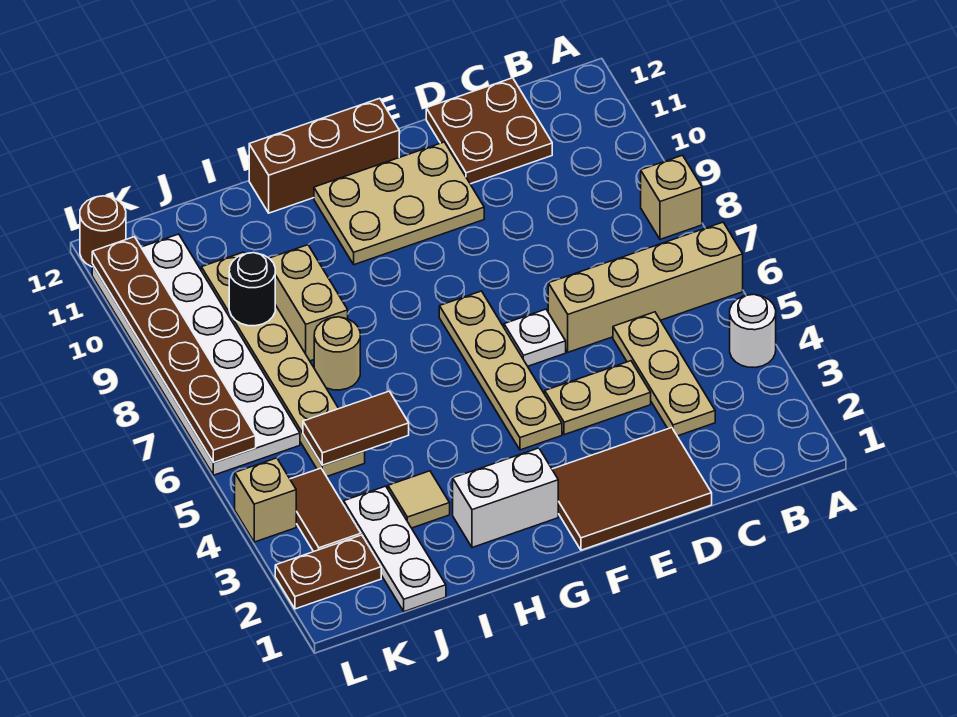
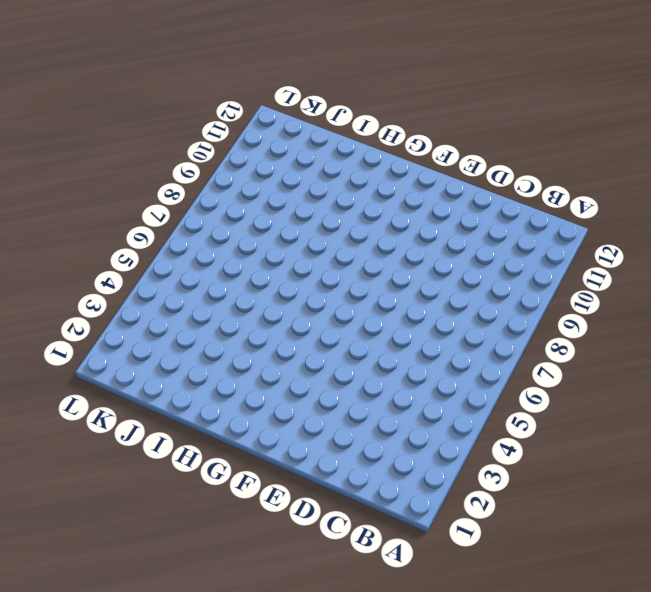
none -> white 1x1 round brick [730,294,776,367]
none -> tan 1x4 brick [548,222,743,352]
none -> tan 1x1 brick [641,155,702,239]

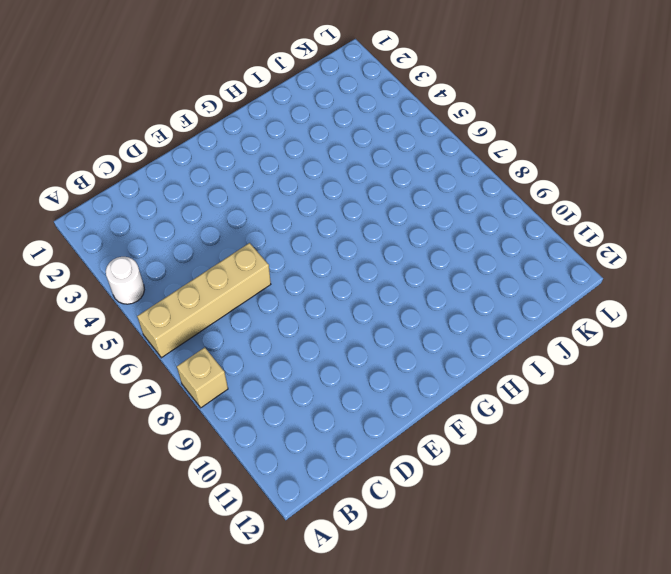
none -> tan 1x3 plate [613,312,715,436]
none -> brown 2x2 plate [426,78,552,184]
none -> brown 2x3 tile [552,428,712,550]

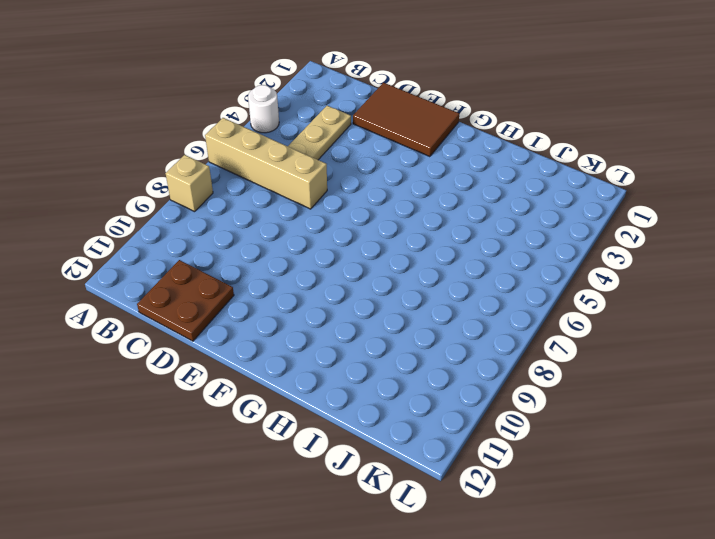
none -> tan 1x2 plate [545,361,651,435]
none -> white 1x1 plate [504,309,566,366]
none -> tan 2x3 plate [314,142,484,265]

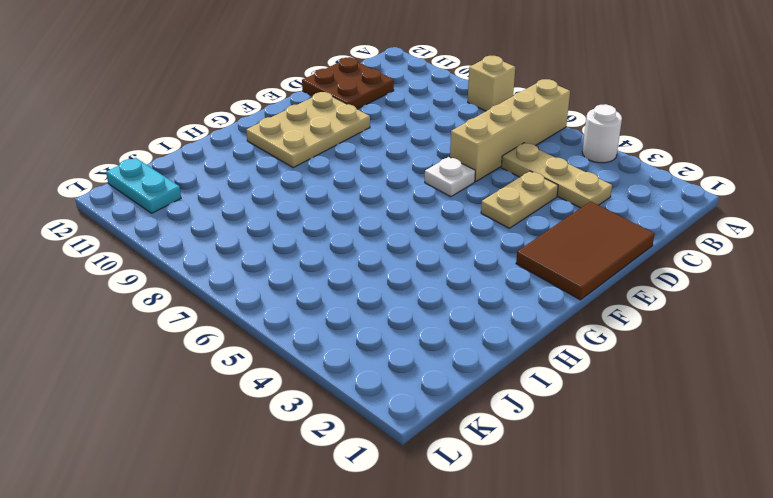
cyan 1x2 plate [106,158,181,213] -> white 2x6 plate [92,234,300,475]
none -> tan 1x4 plate [439,291,562,450]
none -> brown 1x3 brick [249,98,399,213]
none -> white 1x2 brick [453,448,558,548]

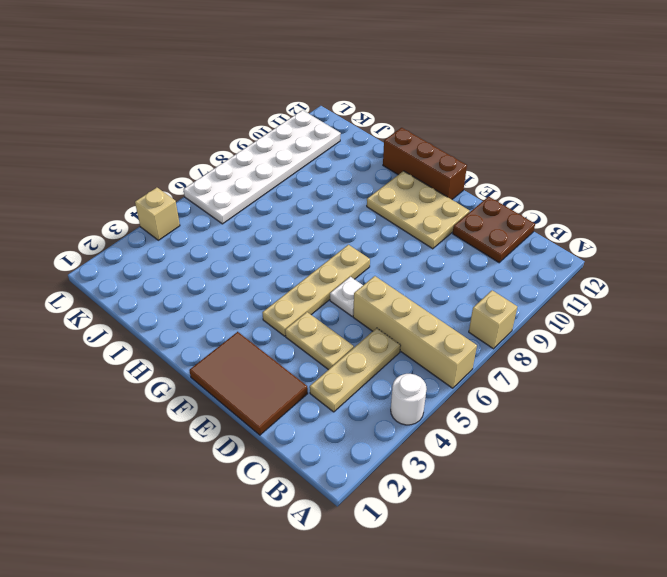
none -> white 1x2 brick [453,448,558,548]
none -> tan 1x1 tile [388,471,450,528]
none -> tan 1x1 round brick [314,317,360,390]

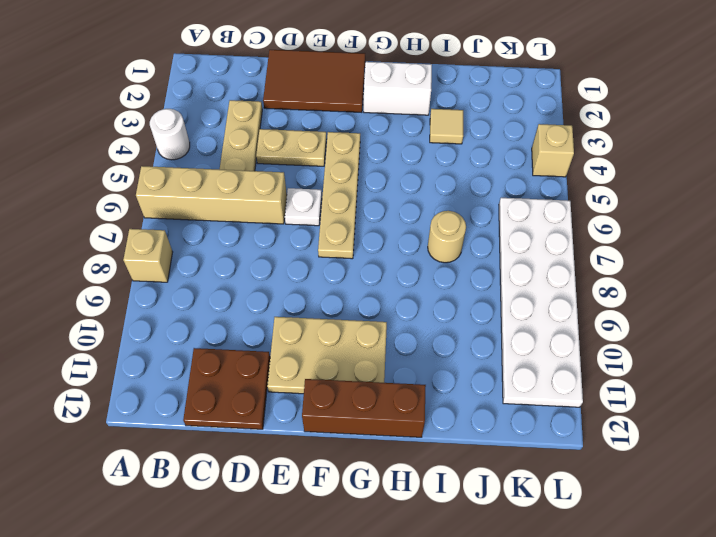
none -> tan 1x2 brick [269,245,348,361]
none -> white 1x3 plate [344,486,446,612]
none -> tan 1x6 plate [201,252,365,477]

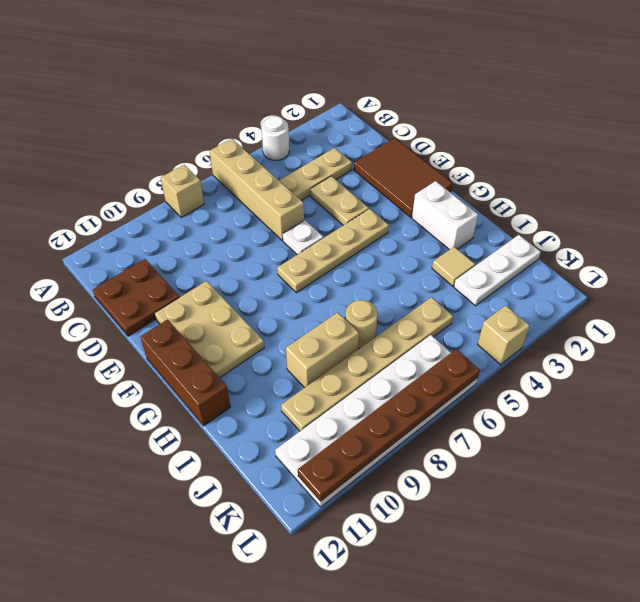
none -> brown 1x2 plate [275,535,381,609]
none -> brown 1x2 tile [290,468,361,552]
none -> brown 1x1 round brick [80,196,126,267]

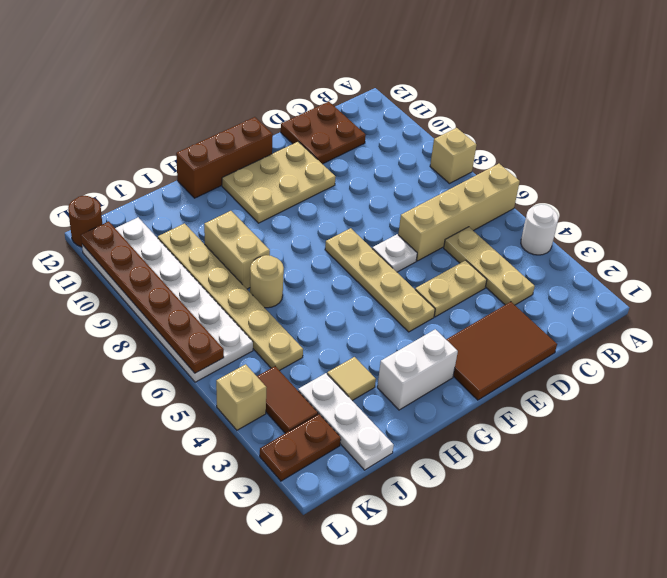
none -> brown 1x2 tile [303,391,409,465]
none -> black 1x1 round brick [229,253,275,326]

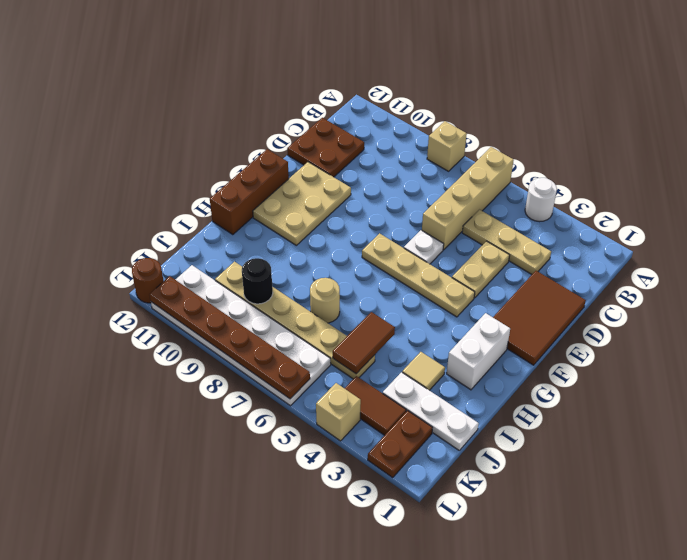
none -> tan 1x2 brick [269,245,348,361]

